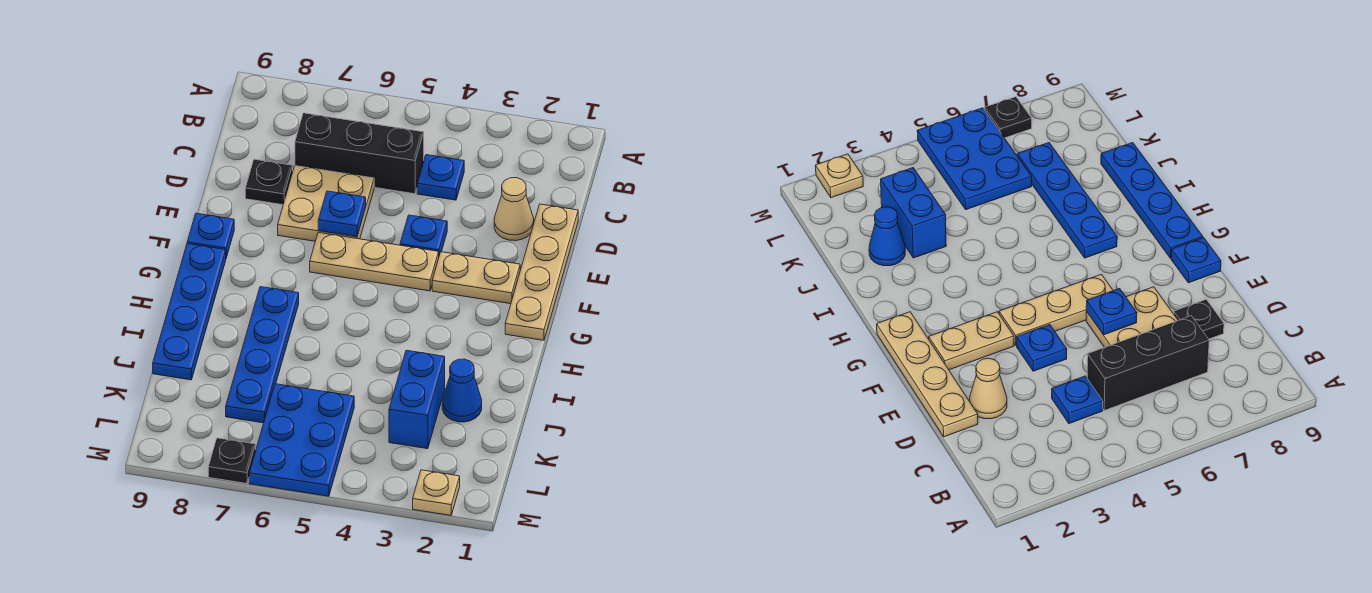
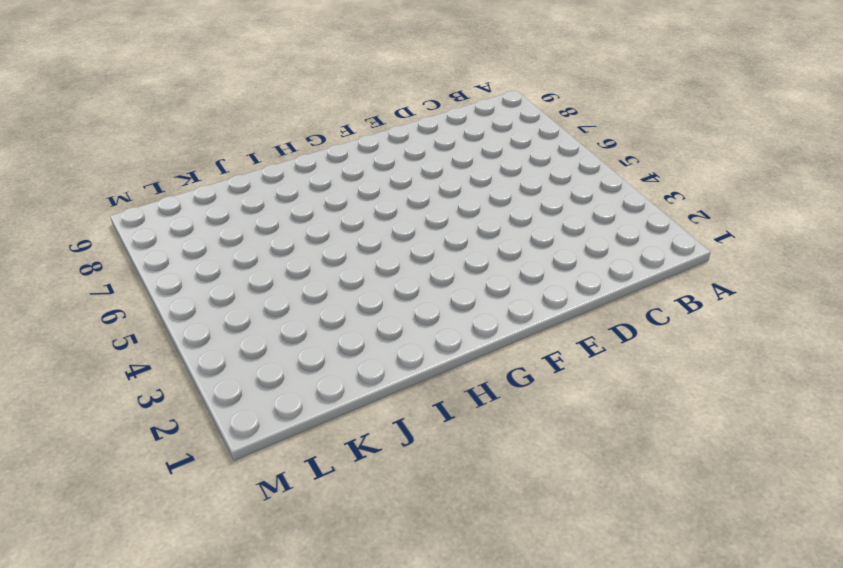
none -> blue 1x1 plate [417,155,464,200]
none -> black 1x3 brick [295,113,424,194]
none -> tan 1x4 plate [505,204,578,340]

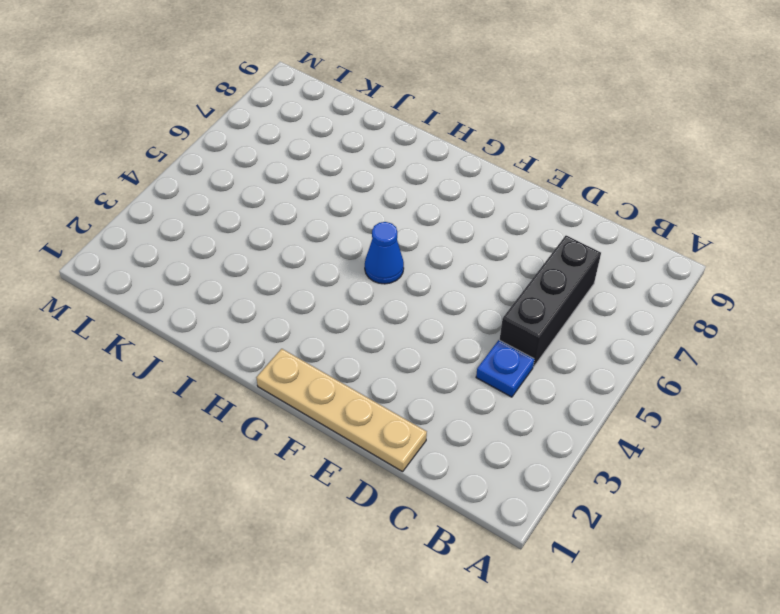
blue 1x1 cone [365,222,404,284] -> blue 1x1 cone moved to [442,359,482,422]
none -> tan 1x1 cone [494,178,534,241]
none -> tan 2x2 plate [278,166,374,241]
none -> black 1x1 plate [245,159,293,205]

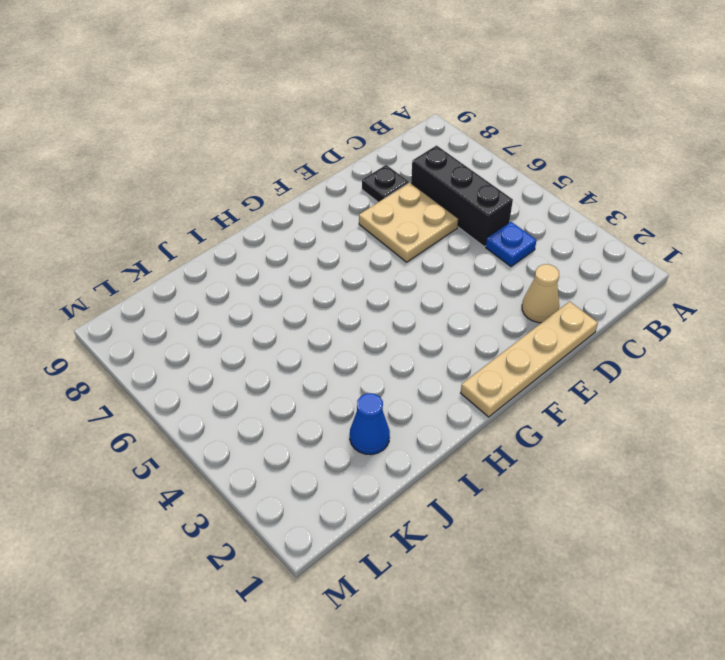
none -> blue 1x1 plate [400,215,447,255]
none -> tan 1x2 plate [432,252,520,304]
none -> tan 1x3 plate [310,233,439,291]

